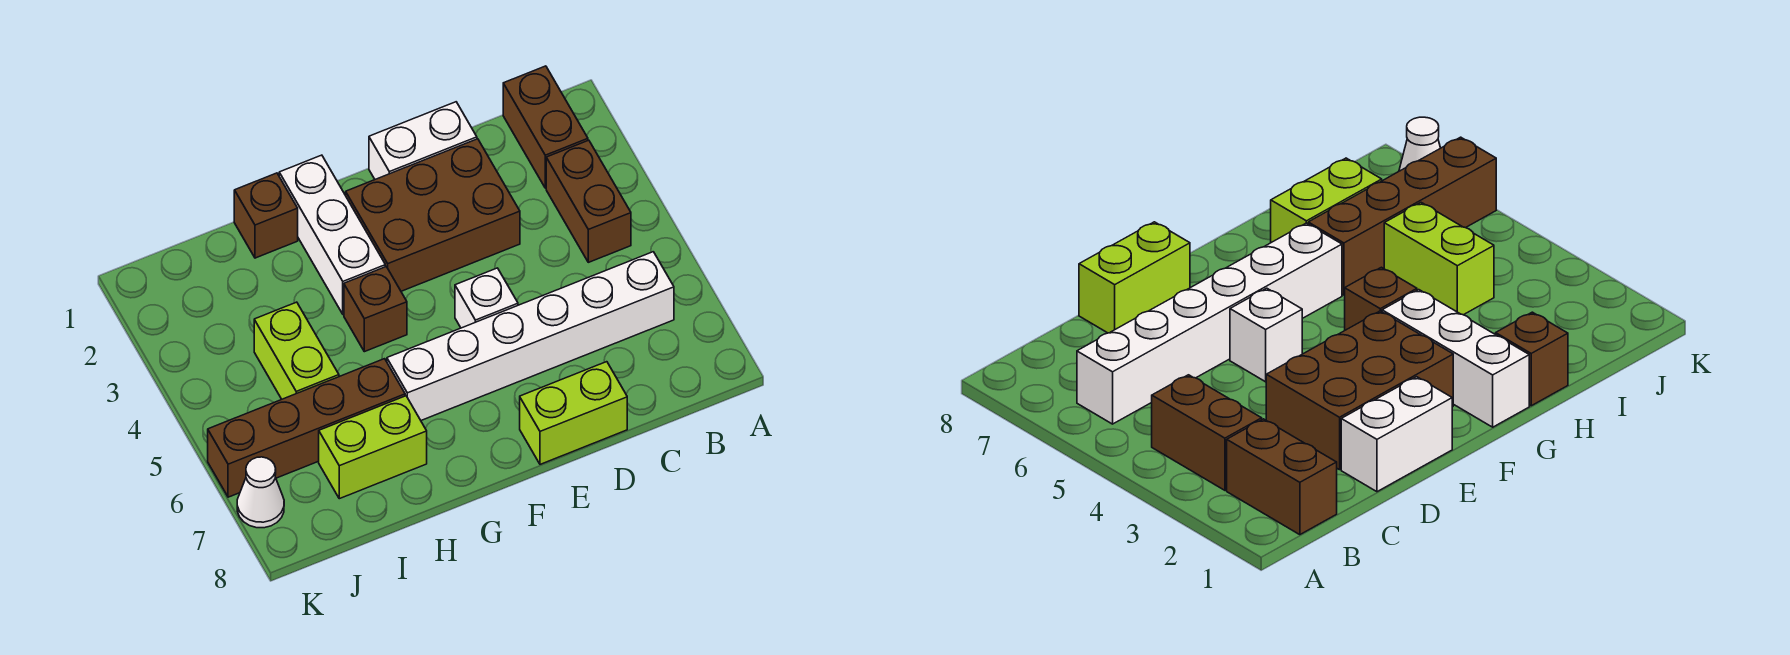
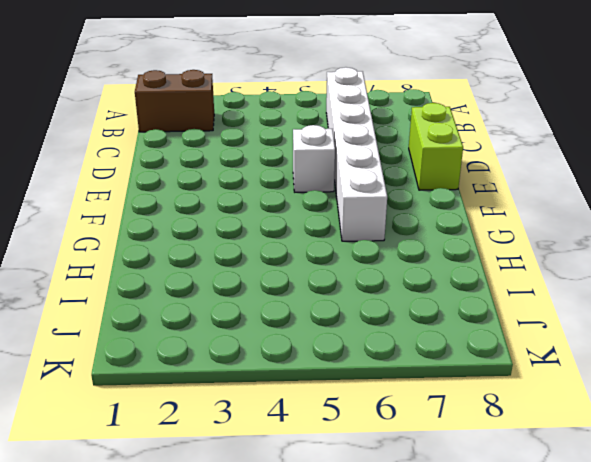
none -> brown 1x2 brick [546,140,631,262]
none -> white 1x2 brick [369,102,477,179]
none -> brown 2x3 brick [346,139,520,291]

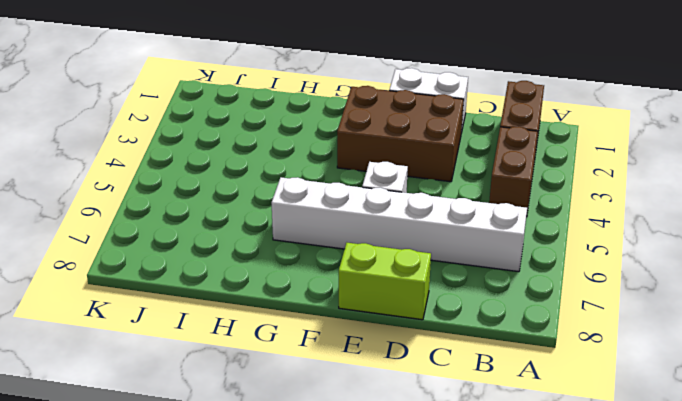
none -> white 1x3 brick [279,155,385,314]
none -> brown 1x1 brick [344,267,407,352]
none -> brown 1x1 brick [234,173,298,258]

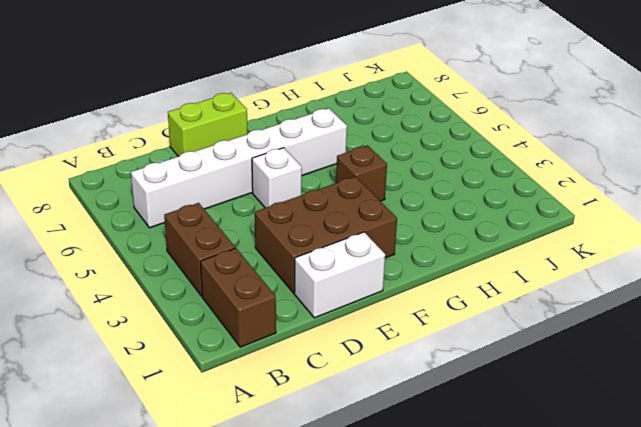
none -> white 1x3 brick [279,155,385,314]
none -> brown 1x1 brick [234,173,298,258]
none -> brown 1x4 brick [208,359,405,497]

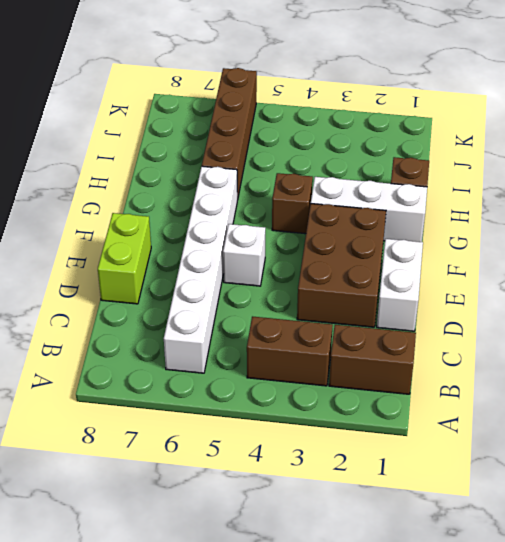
none -> lime 1x2 brick [319,396,427,499]
none -> lime 1x2 brick [254,302,339,399]
none -> white 1x1 cone [237,457,284,528]

